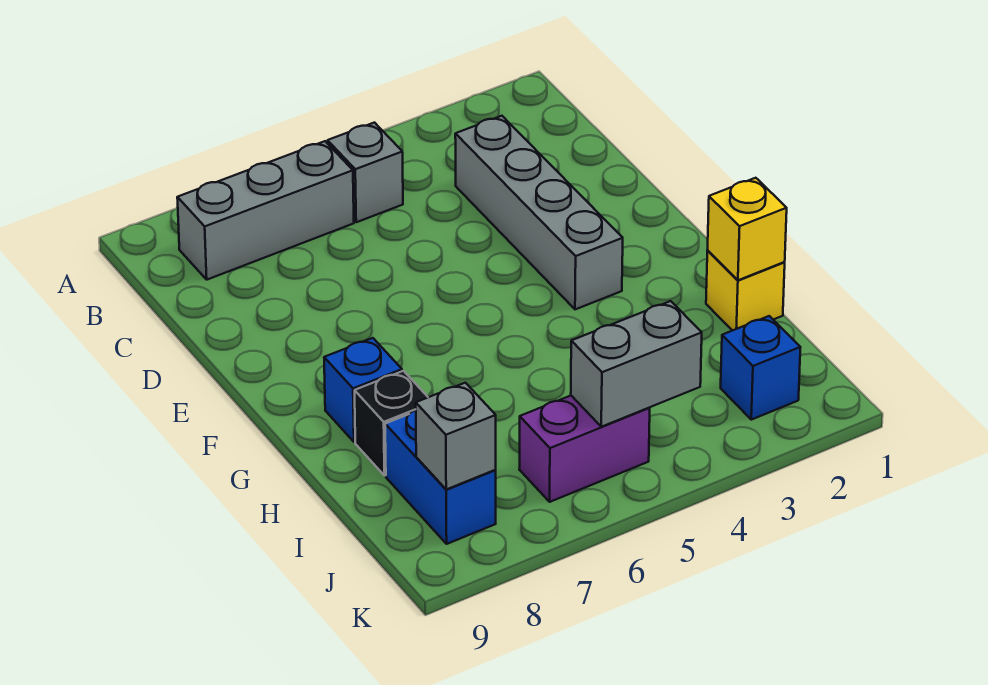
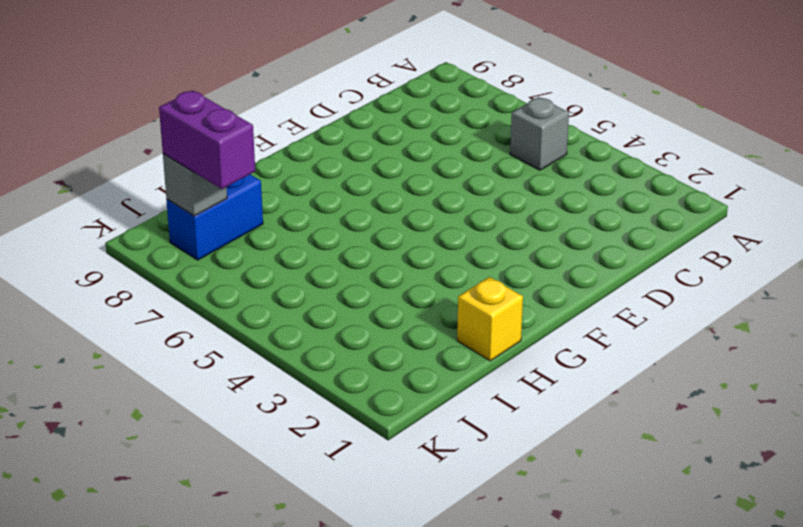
purple 1x2 brick [159,90,255,189] -> purple 1x2 brick moved to [519,396,650,502]
none -> grey 1x3 brick [177,141,354,280]
none -> grey 1x4 brick [455,116,623,309]
none -> blue 1x1 brick [324,338,402,442]

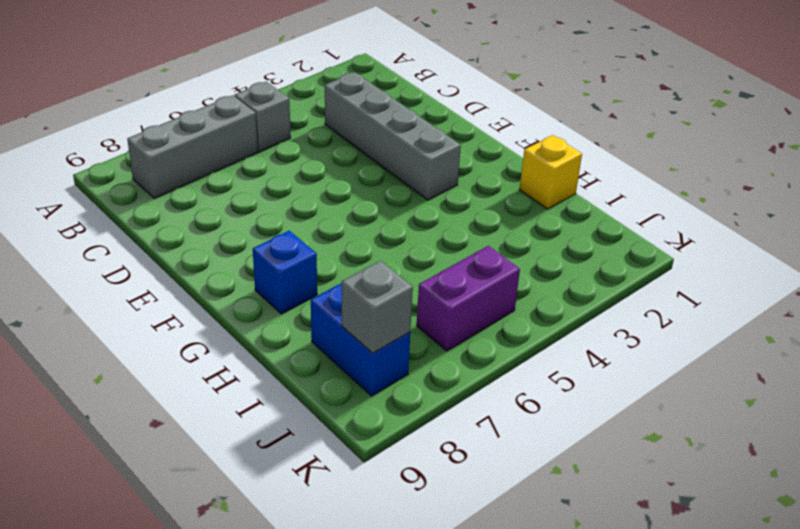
none -> black 1x1 brick [355,371,428,476]
none -> blue 1x1 brick [721,316,801,420]
none -> yellow 1x1 brick [708,178,787,280]

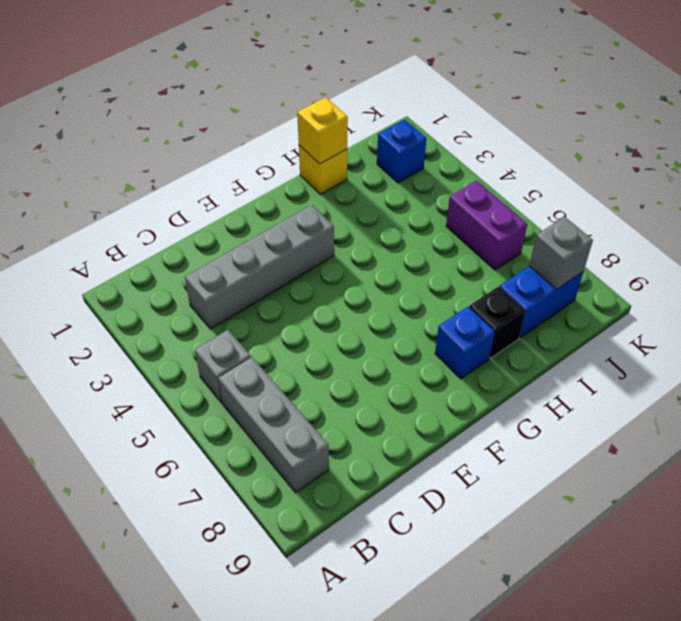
none -> grey 1x2 brick [571,301,702,427]

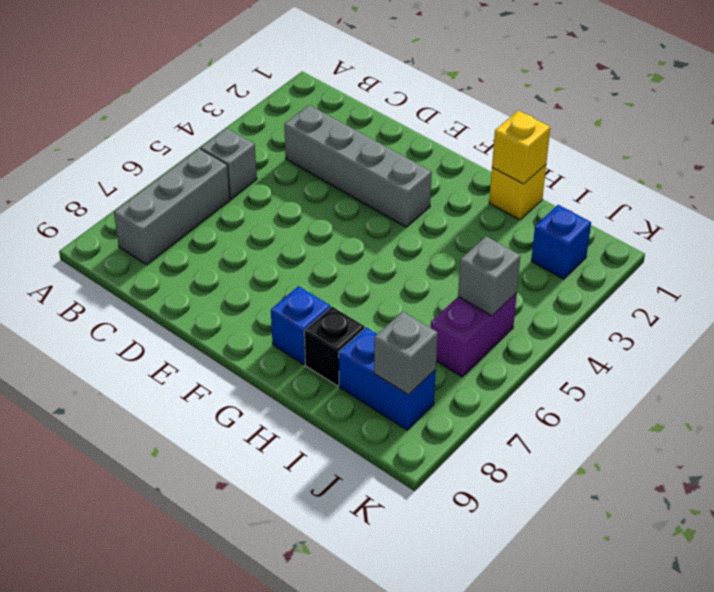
grey 1x1 brick [458,236,520,316] -> grey 1x2 brick [571,301,702,427]

